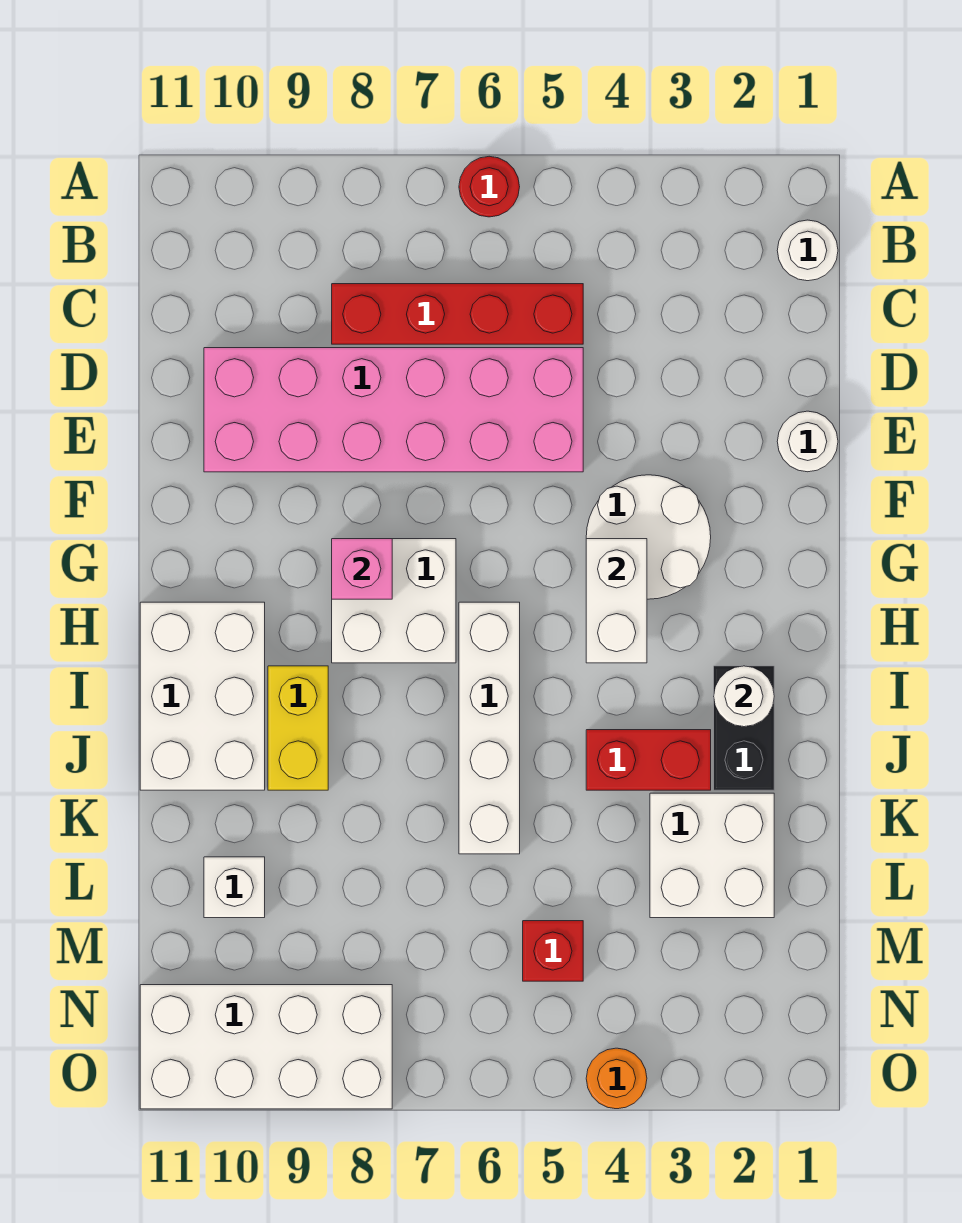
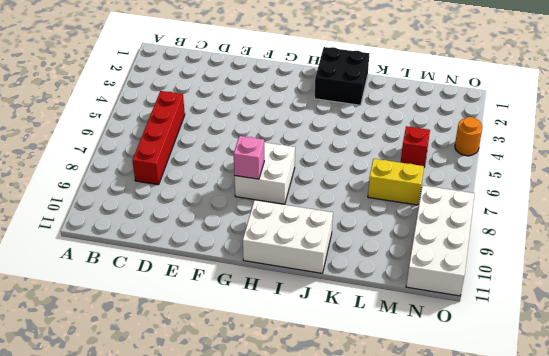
black 2x2 brick [315,47,369,105] -> black 1x2 brick [714,666,774,790]
yellow 1x2 brick [368,159,424,205] -> yellow 1x2 brick moved to [268,666,328,790]
none -> red 1x1 round brick [459,156,520,217]
none -> white 1x1 round brick [777,220,838,281]
none -> pink 2x6 brick [204,348,583,472]

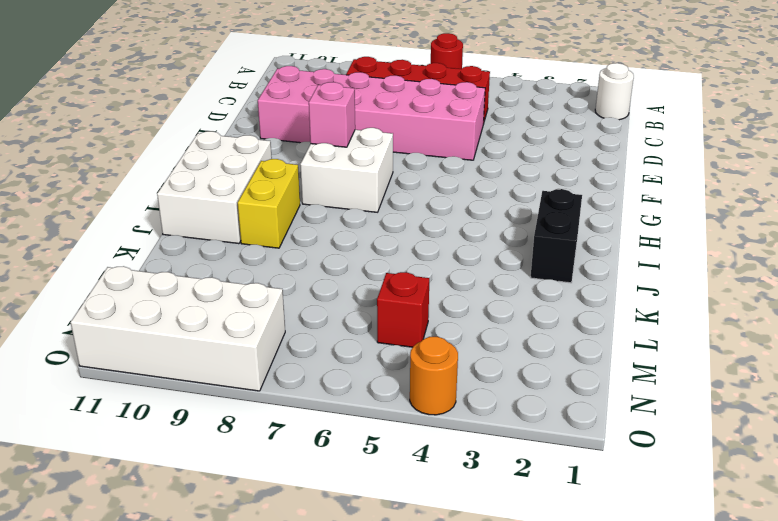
none -> white 1x1 round brick [777,411,838,472]
none -> white 2x2 round brick [586,475,711,599]
none -> white 1x4 brick [459,602,520,854]

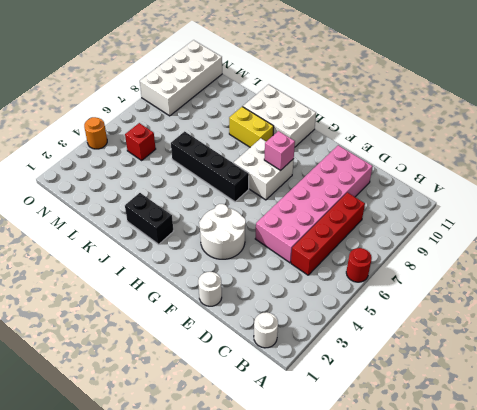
black 1x4 brick [171,131,249,202] -> white 1x4 brick [459,602,520,854]
none -> red 1x2 brick [586,730,711,790]
none -> white 2x2 brick [650,793,774,918]
none -> white 1x1 brick [204,857,265,918]

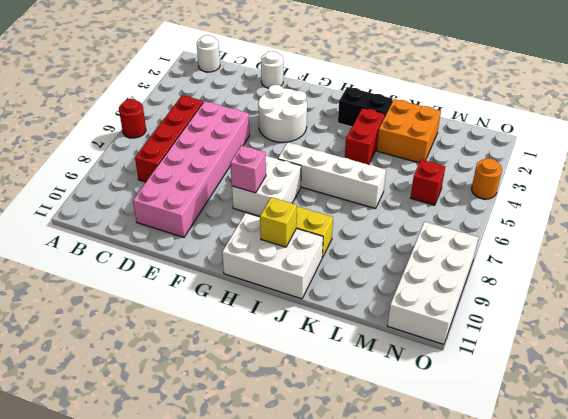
yellow 1x1 brick [260,197,297,247] -> none
orange 2x2 brick [377,99,441,163] -> white 2x2 brick [650,793,774,918]
none -> white 1x1 brick [204,857,265,918]
none -> white 1x2 brick [586,539,647,663]
none -> white 1x1 round brick [714,666,774,727]

